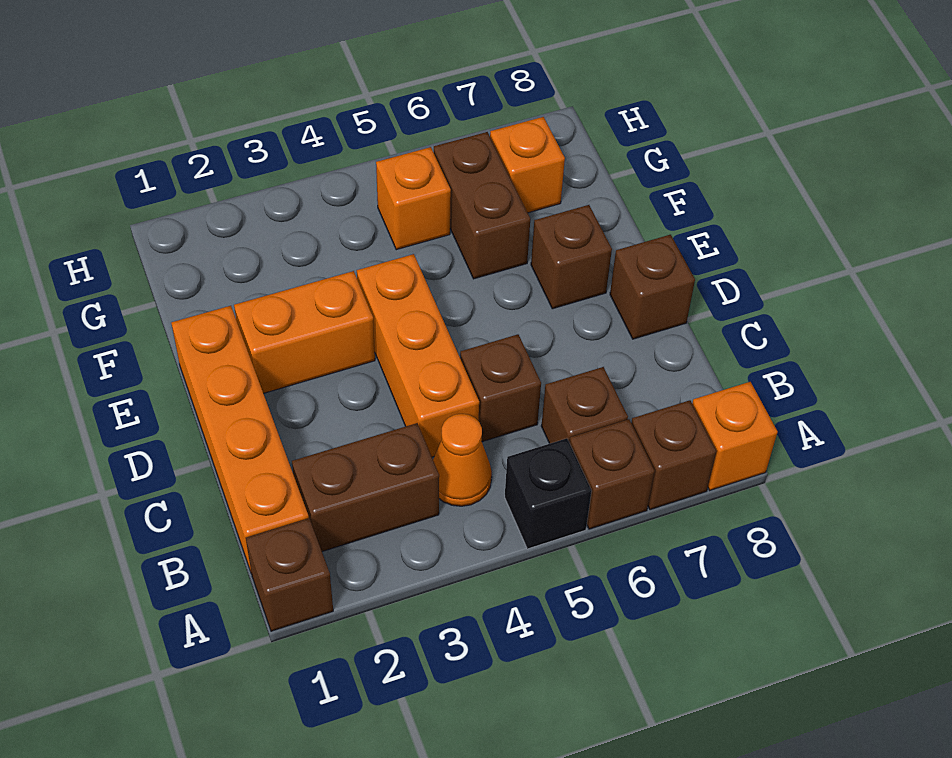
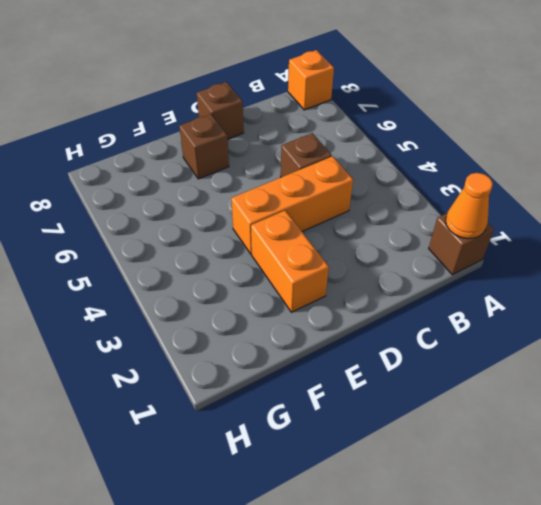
orange 1x1 cone [446,173,493,239] -> orange 1x1 cone moved to [433,414,492,506]
none -> black 1x1 brick [505,438,592,549]
none -> brown 1x1 brick [570,419,655,529]
none -> brown 1x1 brick [631,400,717,510]

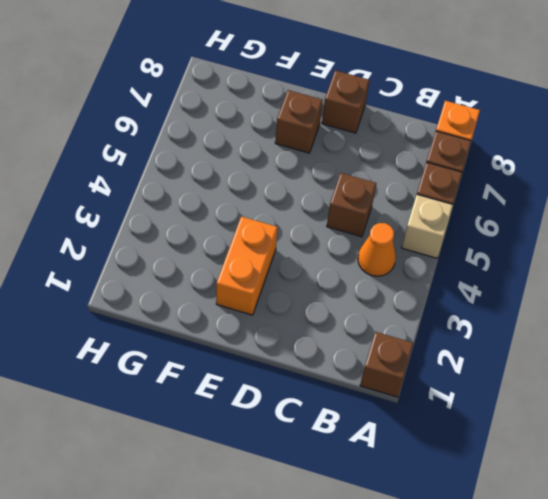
tan 1x1 brick [402,195,453,258] -> black 1x1 brick [505,438,592,549]
none -> orange 1x4 brick [171,306,309,574]
none -> brown 1x2 brick [292,423,439,551]
none -> brown 1x1 brick [541,367,628,444]

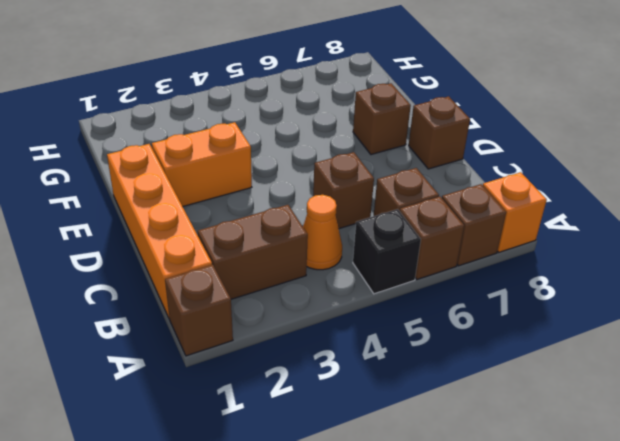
none -> orange 1x3 brick [357,254,479,457]
none -> brown 1x2 brick [434,132,530,279]
none -> orange 1x1 brick [376,147,451,250]

